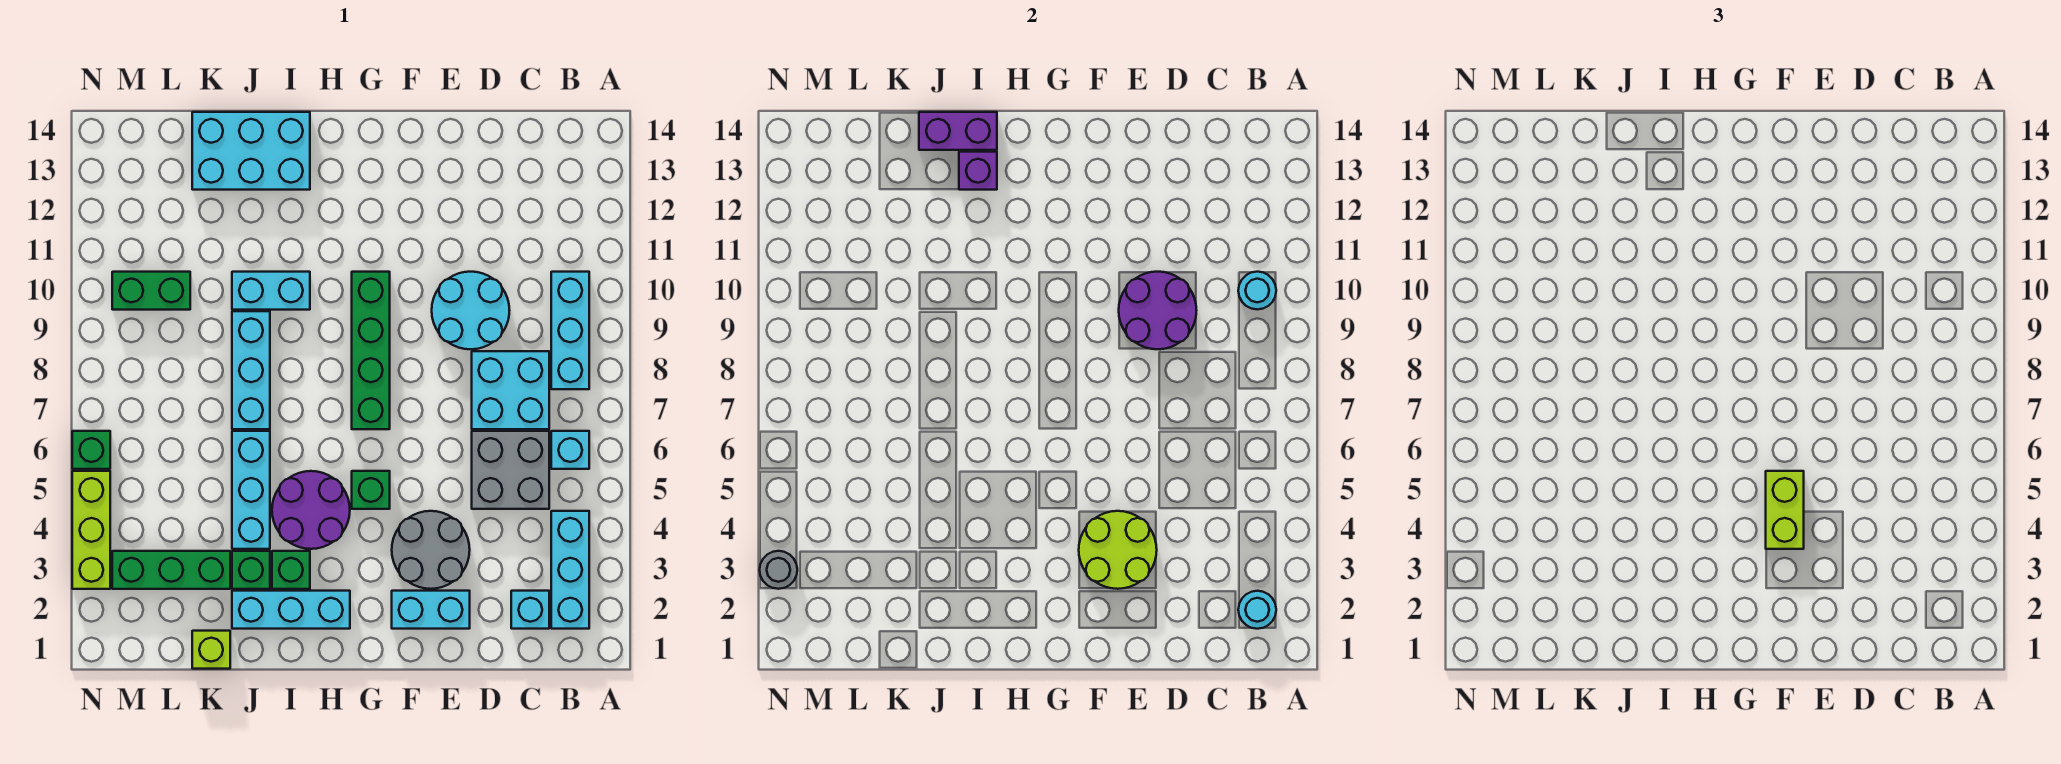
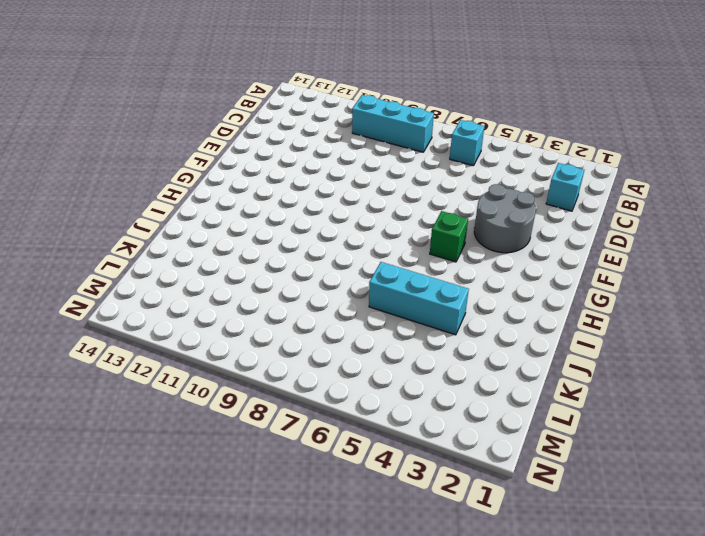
none -> cyan 1x3 brick [551,511,589,629]
none -> grey 2x2 brick [472,431,549,509]
none -> cyan 2x2 brick [472,351,549,429]
none -> cyan 2x2 round brick [432,272,509,349]

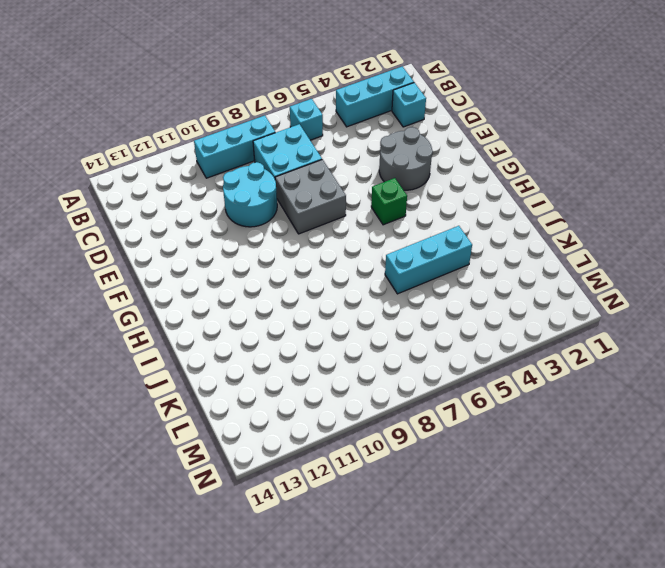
grey 2x2 brick [275,159,346,234] -> grey 2x2 brick moved to [472,431,549,509]
none -> cyan 1x2 brick [392,591,470,629]
none -> green 1x4 brick [352,272,390,429]
none -> cyan 1x3 brick [232,591,350,629]
none -> purple 2x2 round brick [272,471,350,549]

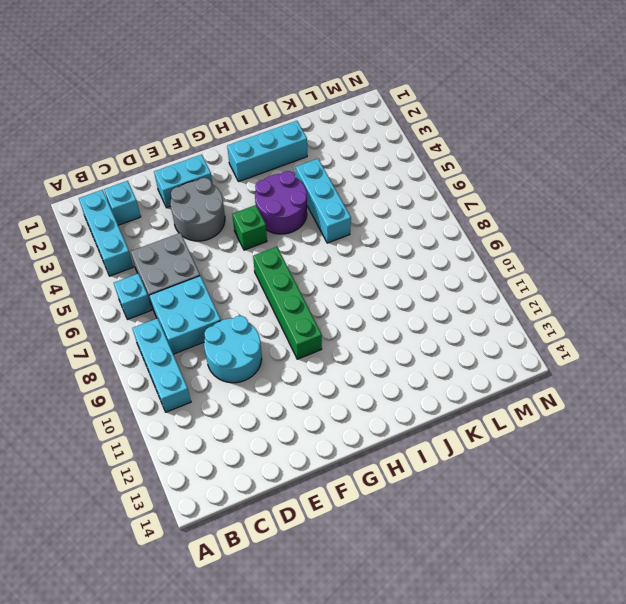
none -> green 1x1 brick [272,551,310,589]
none -> cyan 1x2 brick [232,272,310,310]
none -> cyan 2x3 brick [192,112,310,190]
none -> green 1x1 brick [232,551,270,589]

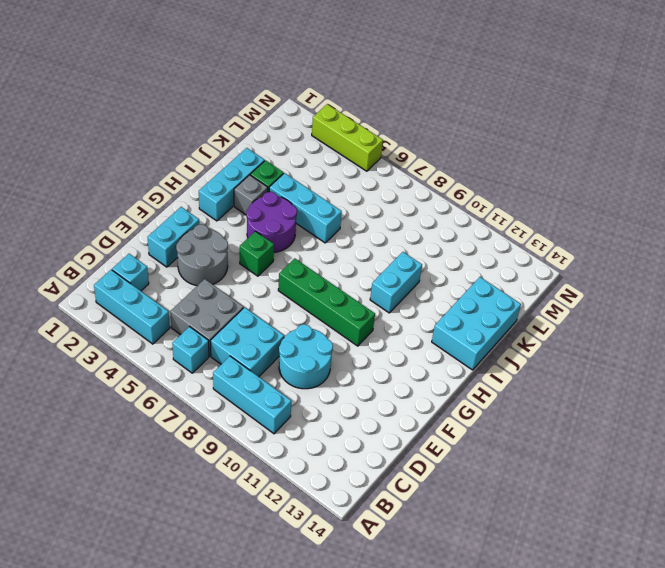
grey 1x1 brick [234,175,268,215] -> green 1x1 brick [272,551,310,589]
none -> cyan 1x3 brick [232,311,270,429]
none -> lime 1x1 brick [192,631,230,669]
none -> green 1x3 brick [112,551,230,589]
none -> green 1x2 brick [112,272,190,310]

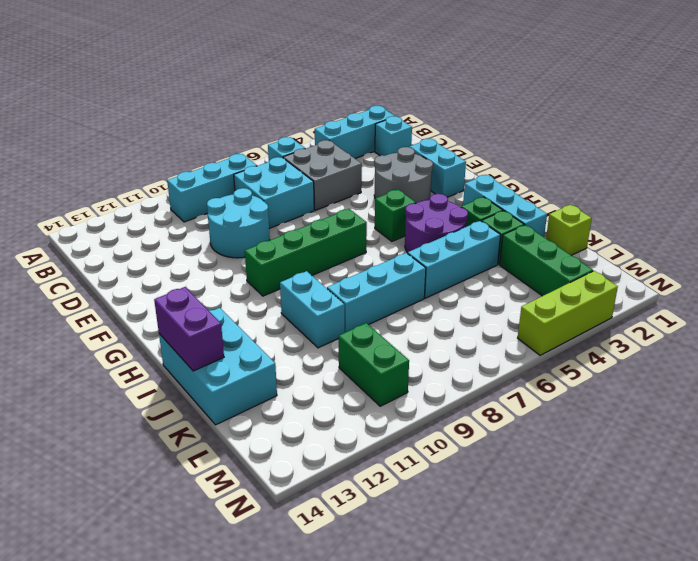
none -> green 1x1 brick [72,431,110,469]
none -> cyan 1x1 round brick [1238,591,1276,629]
none -> cyan 1x1 round brick [1238,272,1276,310]
none -> purple 2x2 round brick [1119,272,1196,349]

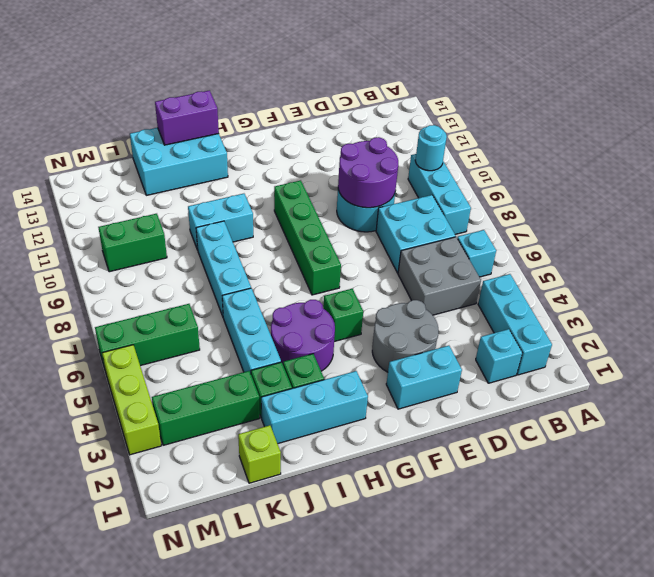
green 1x3 brick [95,304,200,372] -> green 1x1 brick [72,431,110,469]
none -> cyan 1x1 round brick [1238,591,1276,629]
none -> lime 2x2 round brick [1079,511,1157,589]
none -> purple 1x1 brick [959,152,997,190]
none -> grey 1x1 round brick [760,551,797,589]

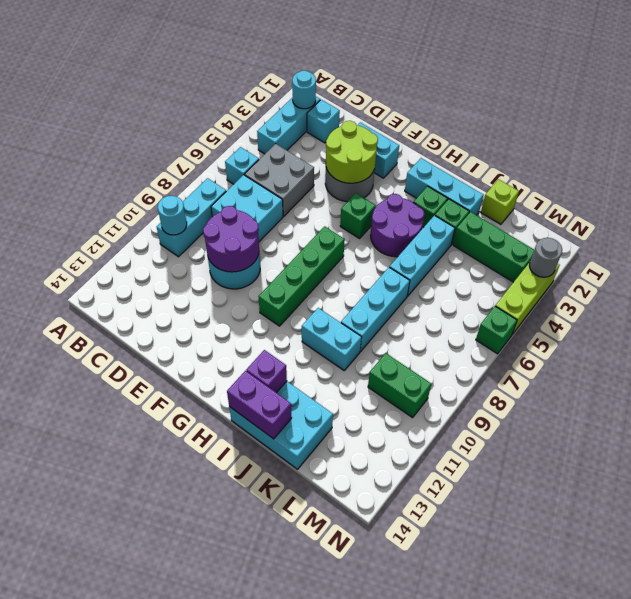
none -> lime 1x2 brick [1766,471,1804,549]

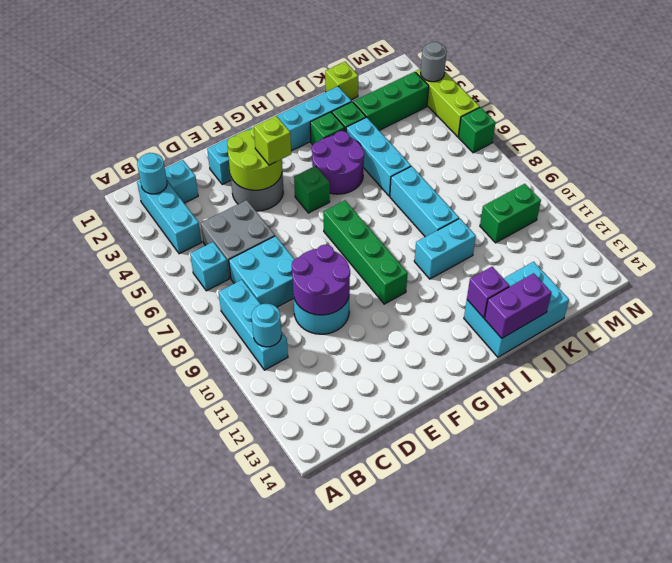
lime 1x1 brick [254,116,291,165] -> lime 1x2 brick [1766,471,1804,549]

